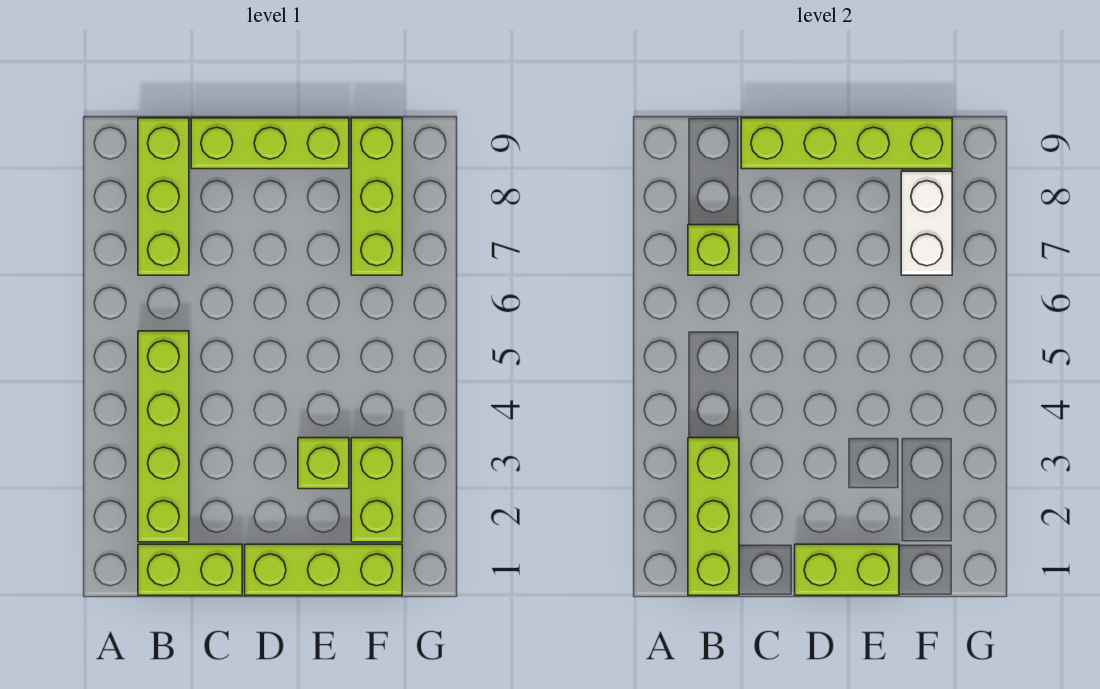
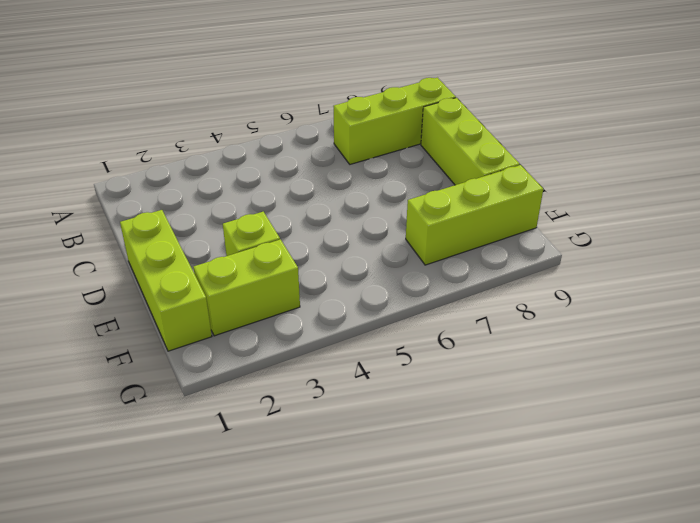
none -> lime 1x2 brick [138,544,242,595]
none -> lime 1x4 brick [138,331,189,542]
none -> lime 1x3 brick [688,438,739,595]

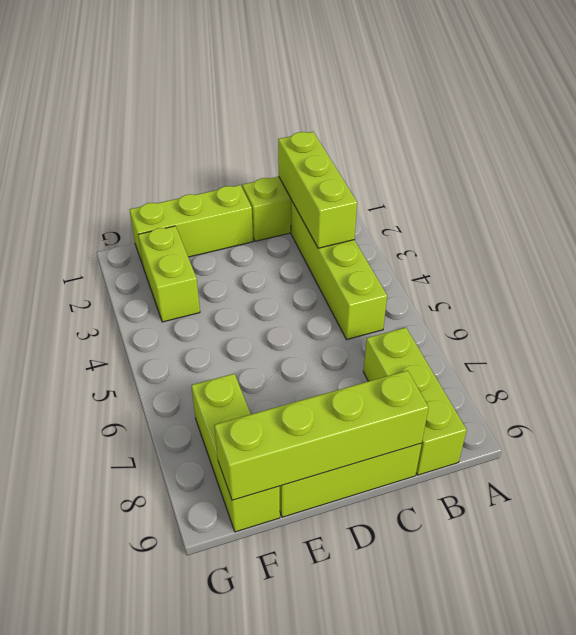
none -> lime 1x1 brick [298,438,349,489]
none -> lime 1x1 brick [688,225,739,275]
none -> lime 1x2 brick [795,544,899,595]

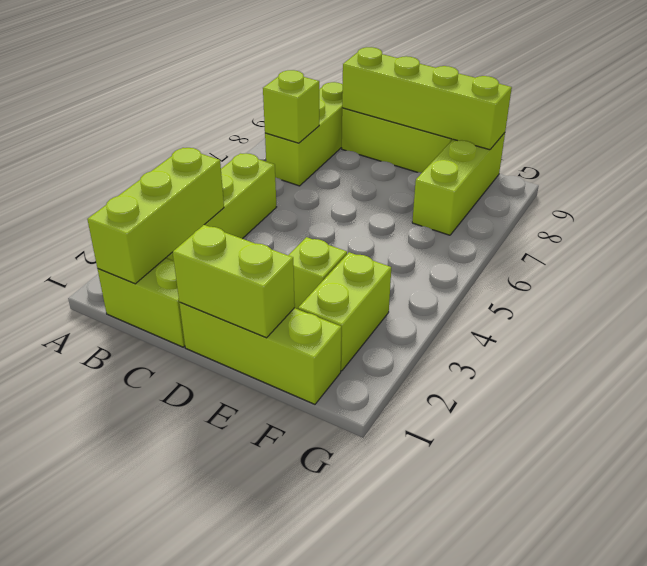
none -> white 1x2 brick [901,171,952,275]

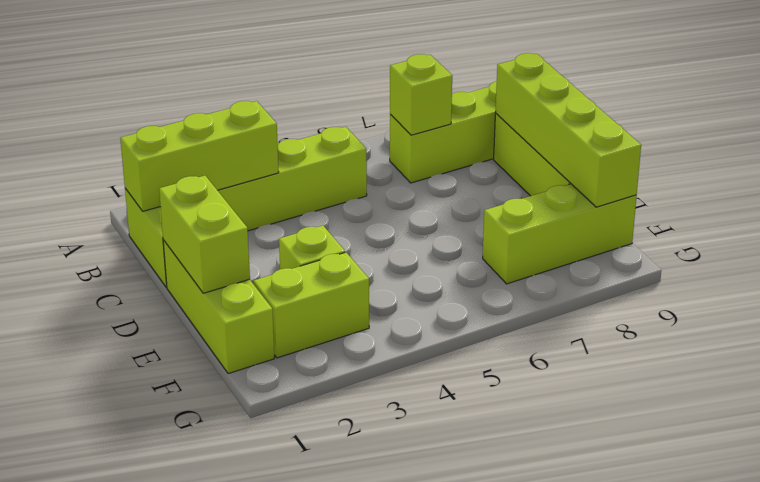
none -> white 1x2 brick [901,171,952,275]

